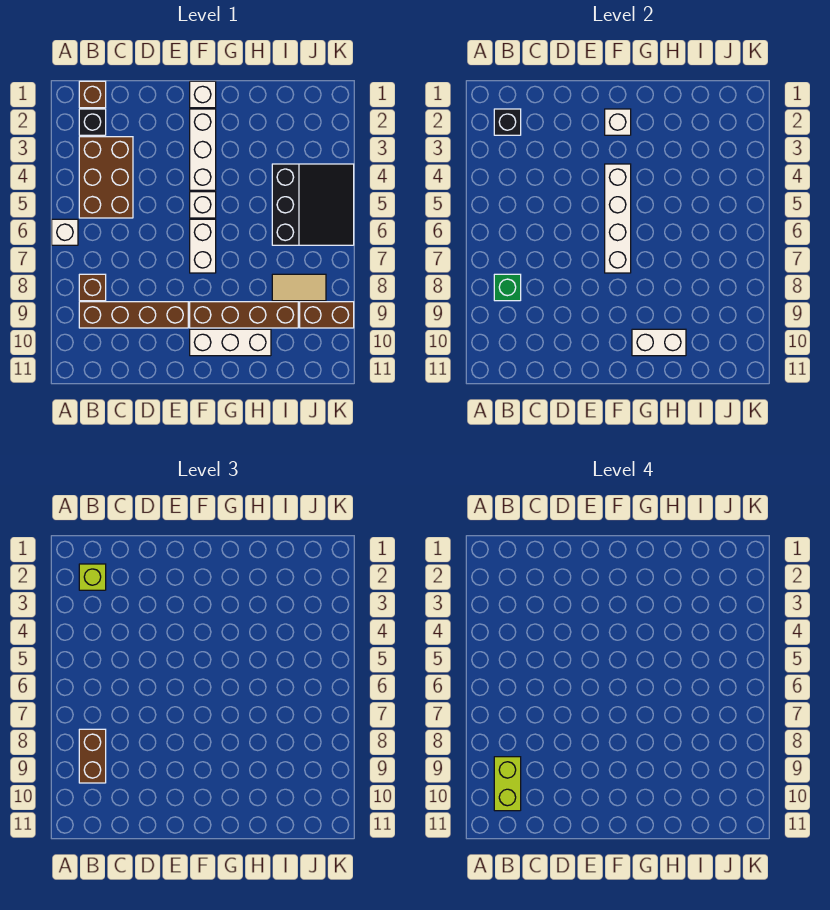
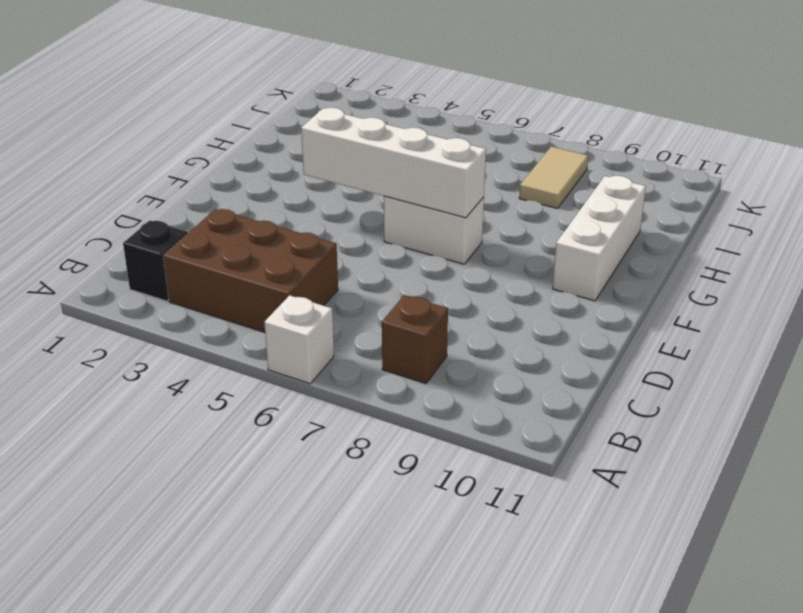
none -> brown 1x1 brick [79,81,106,108]
none -> brown 1x4 brick [79,302,188,328]
none -> white 1x1 brick [190,81,216,108]

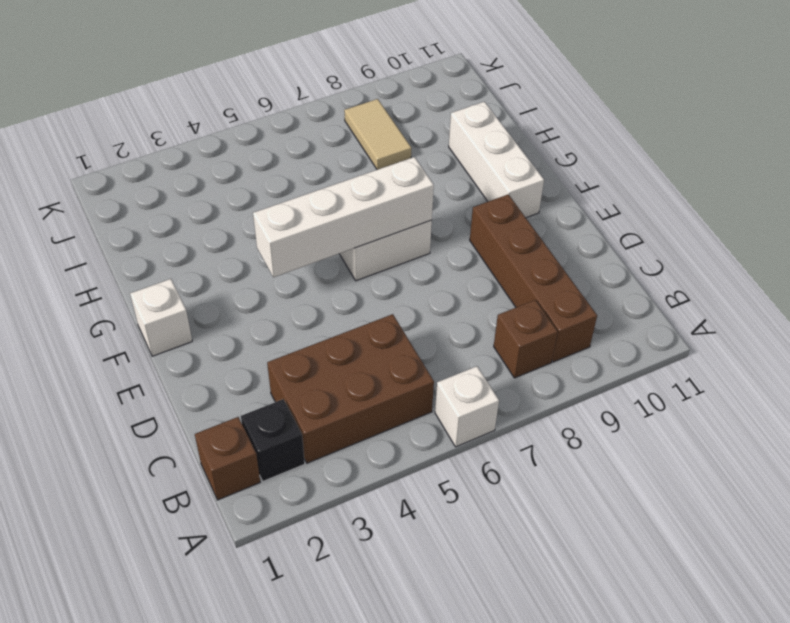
none -> white 1x3 brick [190,109,216,190]
none -> white 1x1 brick [190,192,216,218]
none -> brown 1x4 brick [190,302,298,328]

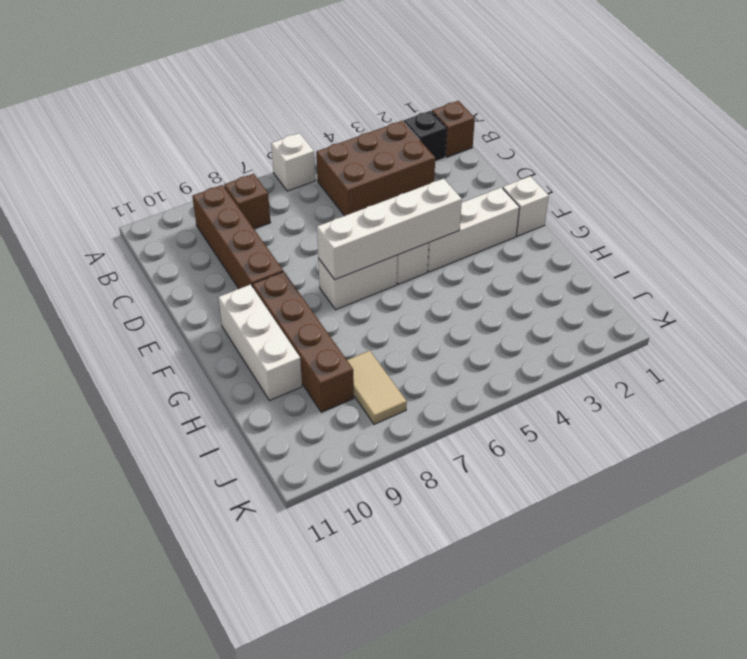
none -> black 3x3 slope [272,164,354,245]
none -> brown 1x2 brick [300,302,354,328]
none -> black 1x1 brick [494,109,521,135]

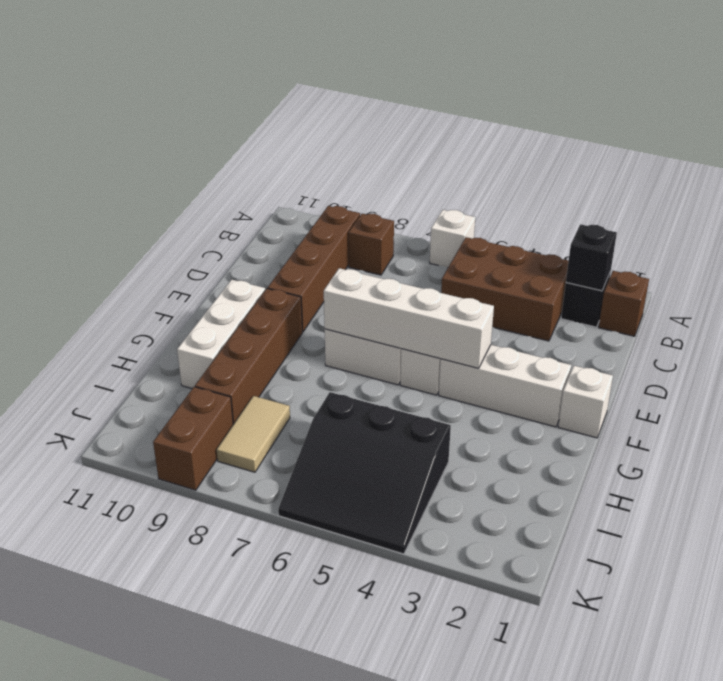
none -> green 1x1 brick [494,274,521,301]
none -> white 1x1 brick [605,109,631,135]
none -> white 1x2 brick [632,329,686,356]

